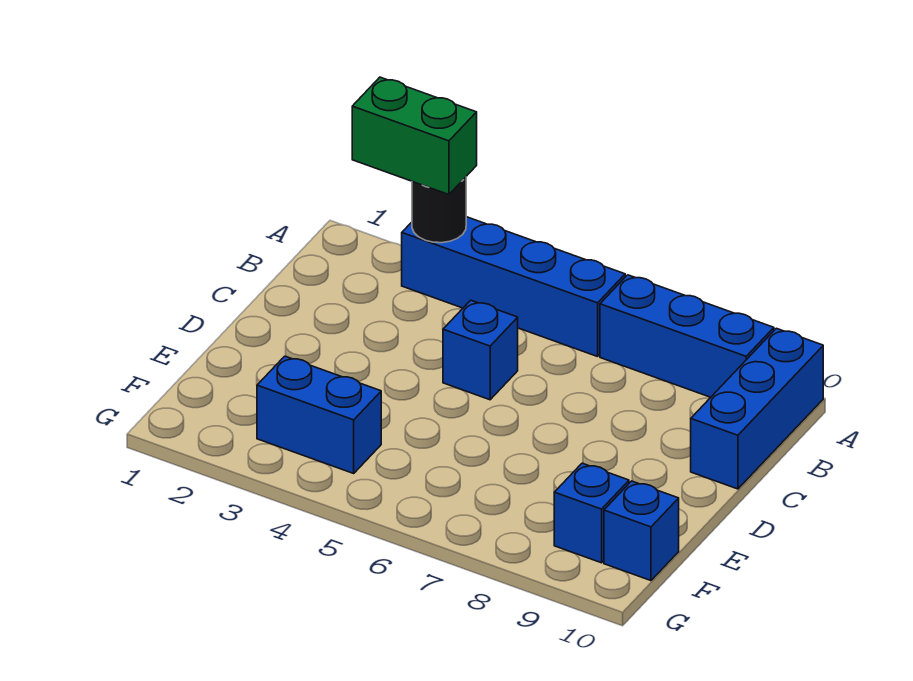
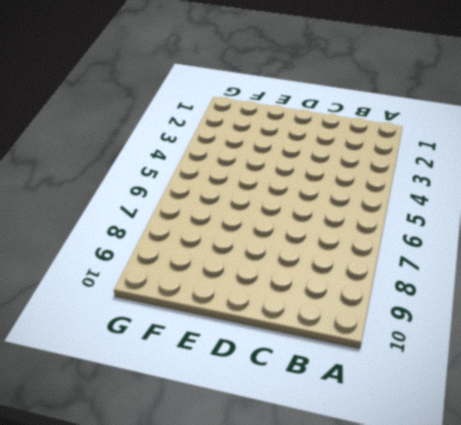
none -> blue 1x4 brick [402,217,625,357]
none -> blue 1x3 brick [600,275,774,397]

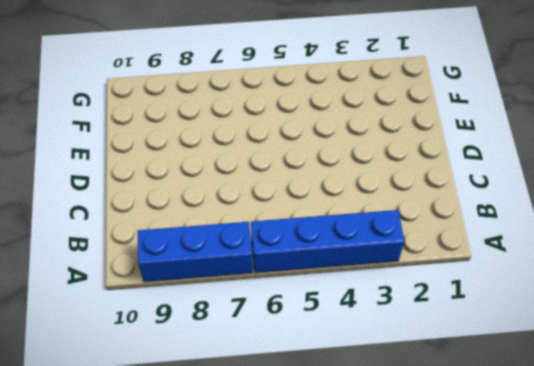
none -> blue 1x3 brick [691,328,823,489]
none -> blue 1x1 brick [443,300,518,400]

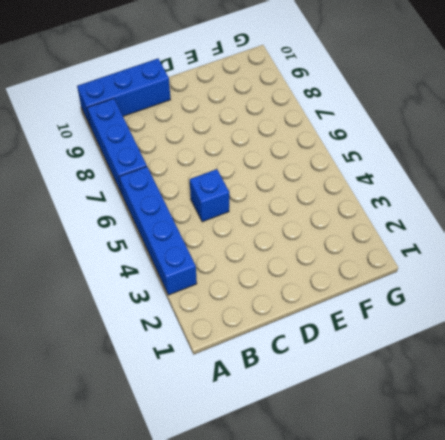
none -> blue 1x2 brick [257,356,381,473]
none -> blue 1x1 brick [554,463,629,563]

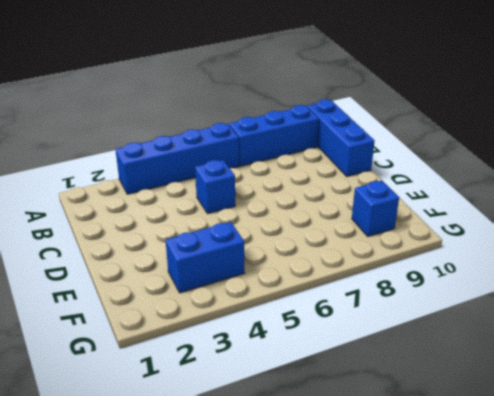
none -> blue 1x1 brick [604,481,679,581]
none -> black 1x1 round brick [412,177,466,243]

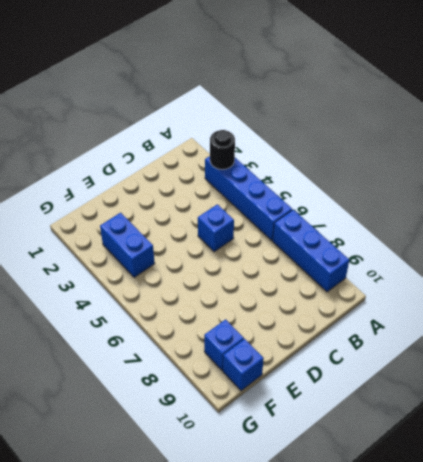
none -> blue 1x3 brick [691,328,823,489]
none -> green 1x2 brick [352,77,477,195]

